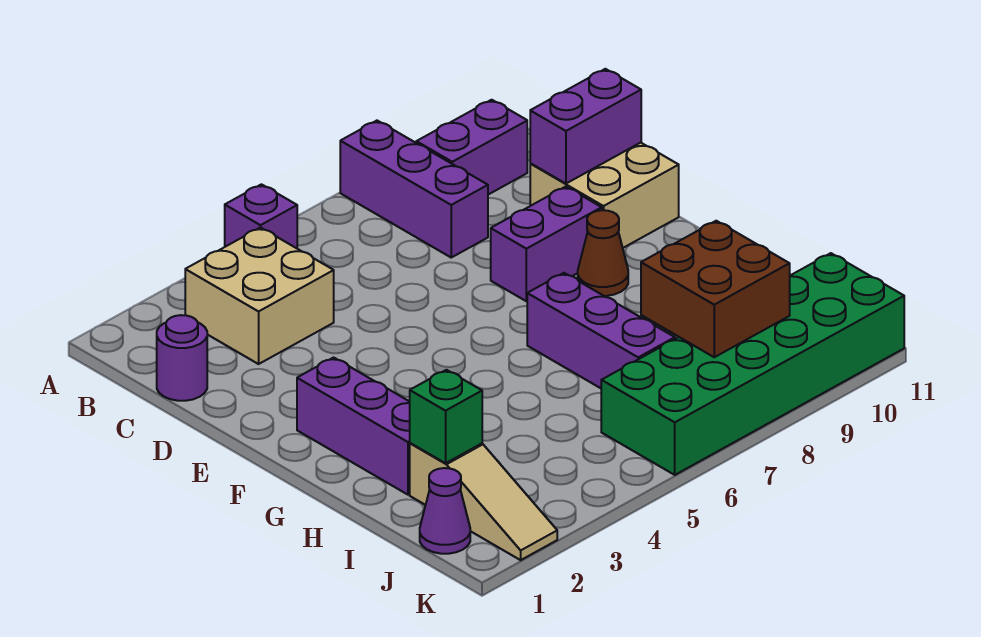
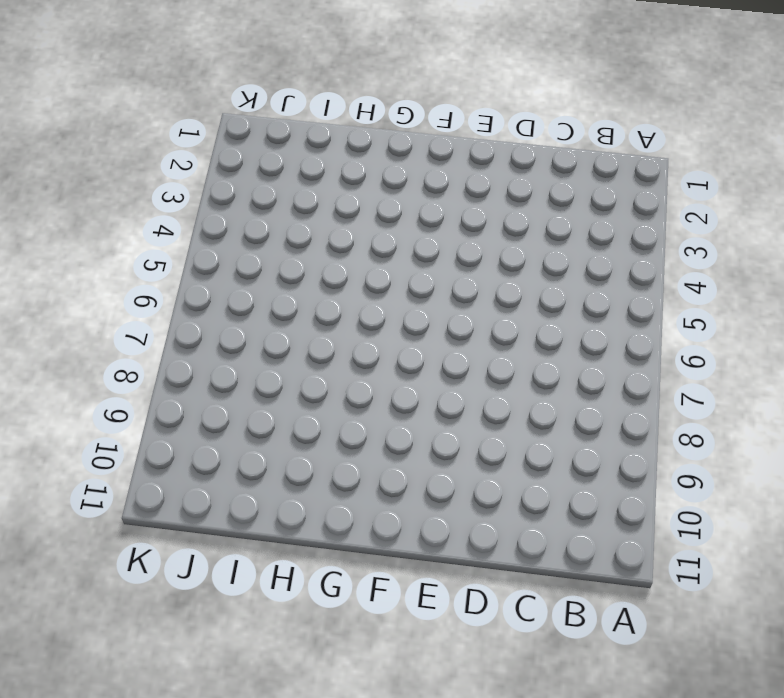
none -> purple 1x1 brick [225,184,297,248]
none -> purple 1x3 brick [340,121,488,257]
none -> tan 2x2 brick [185,227,334,364]

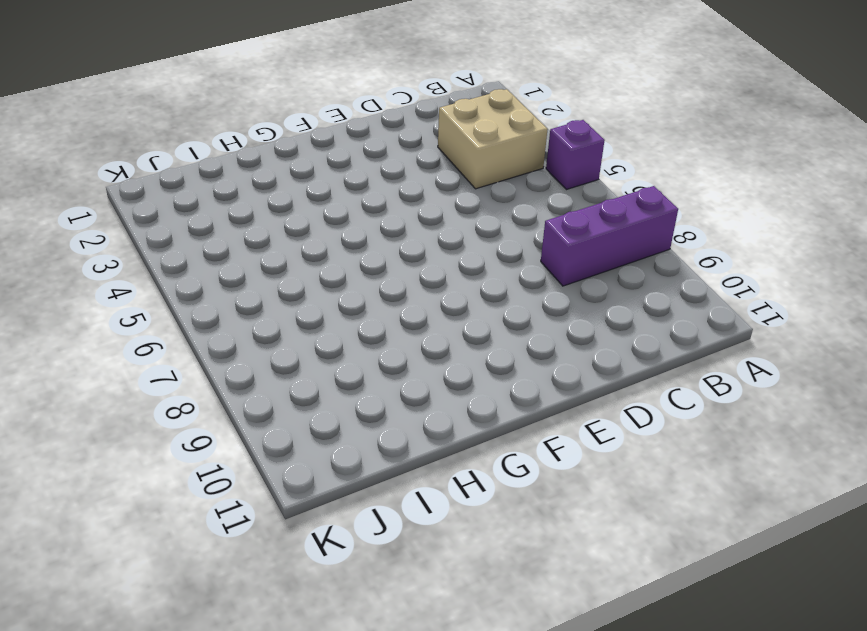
none -> purple 1x2 brick [416,100,527,195]
none -> purple 1x1 round brick [157,315,207,401]
none -> tan 2x2 brick [530,143,679,248]

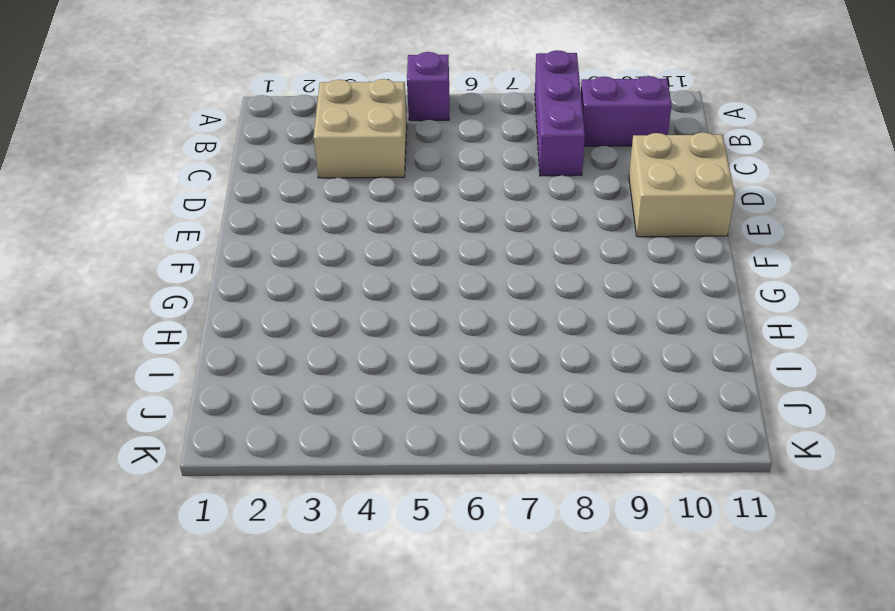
none -> purple 1x1 round brick [157,315,207,401]
none -> purple 1x2 brick [491,187,602,301]
none -> purple 1x3 brick [297,357,410,495]

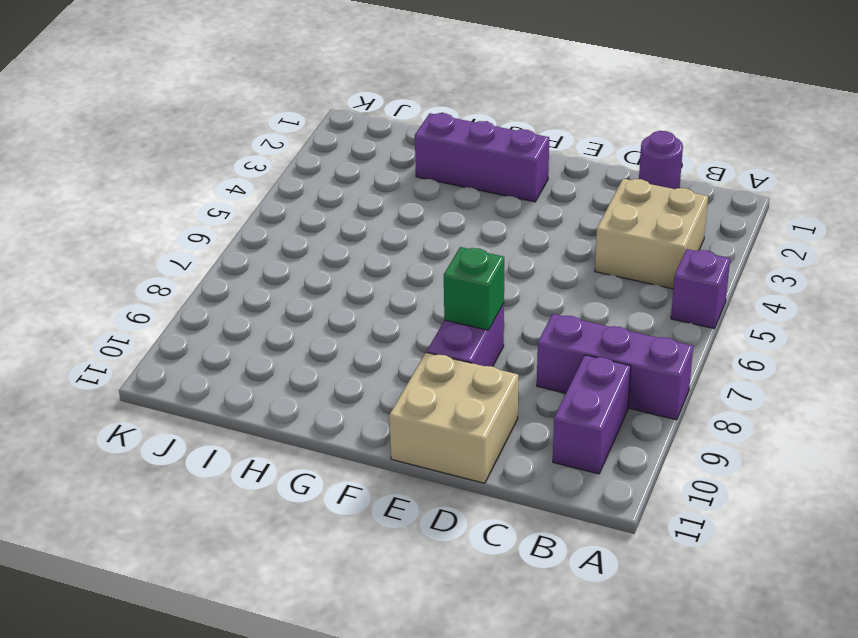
green 1x1 brick [444,247,504,330] -> green 1x1 brick moved to [410,370,482,463]
none -> brown 1x1 cone [578,210,628,296]
none -> purple 1x3 brick [527,273,675,388]
none -> tan 1x3 slope [410,443,557,560]

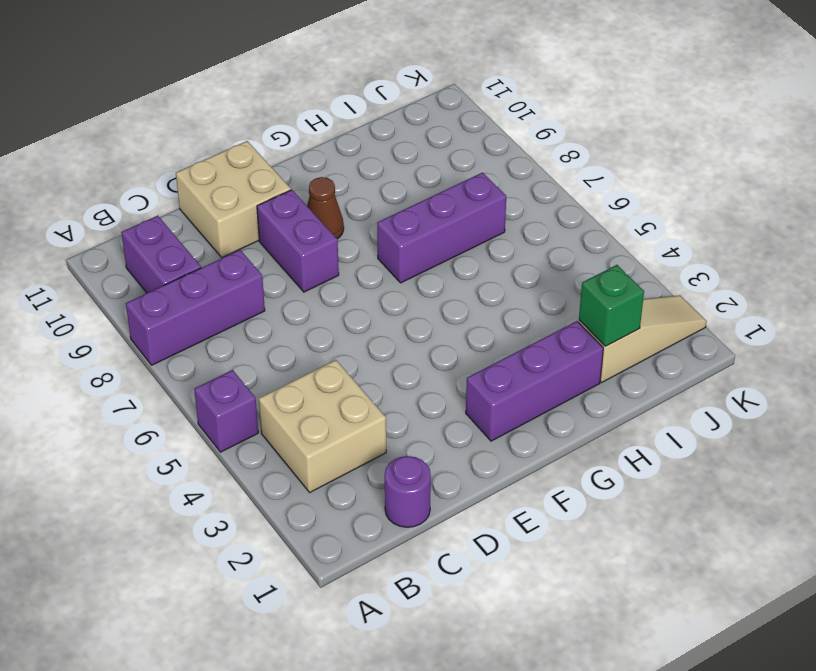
none -> purple 1x1 cone [420,468,470,554]
none -> green 2x6 brick [601,253,904,475]
none -> purple 1x2 brick [530,69,641,184]

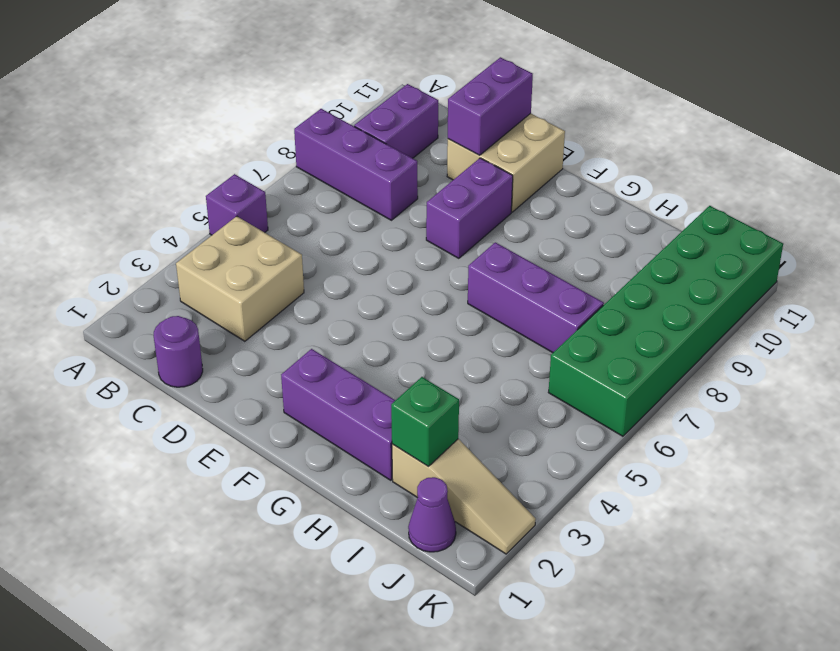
none -> brown 1x1 cone [578,210,628,296]
none -> brown 2x2 brick [641,221,790,357]

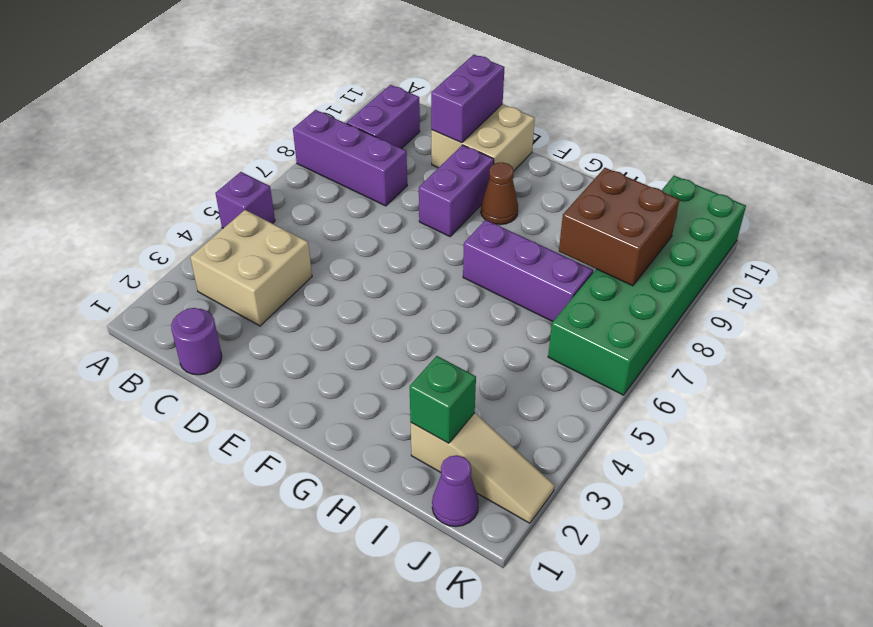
none -> purple 1x3 brick [297,357,410,495]

